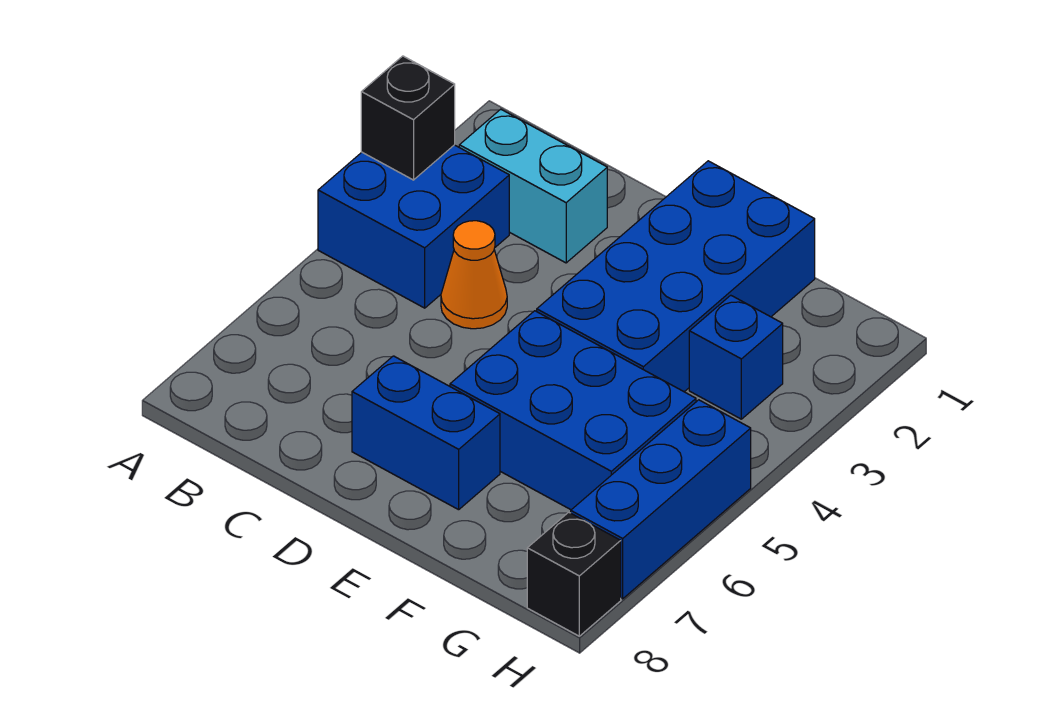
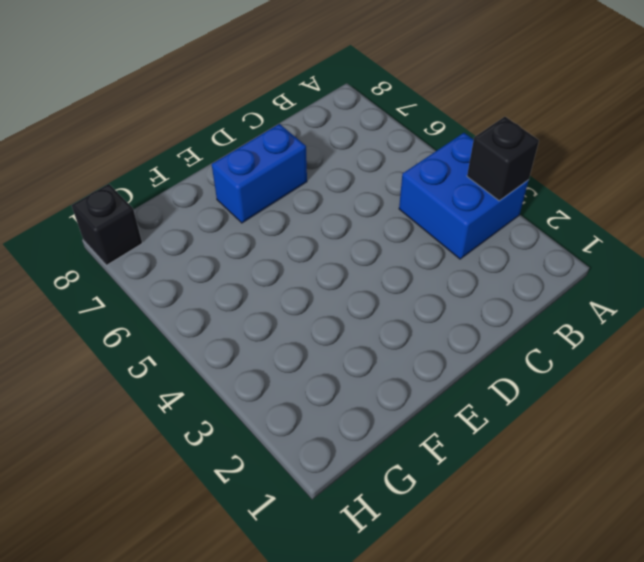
none -> cyan 1x2 brick [459,109,607,263]
none -> orange 1x1 cone [441,221,507,329]

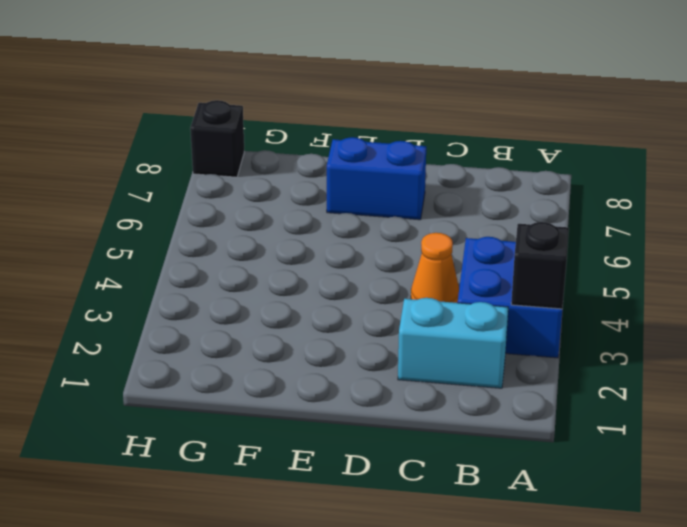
none -> blue 2x4 brick [537,161,815,392]
none -> blue 2x3 brick [450,311,696,510]

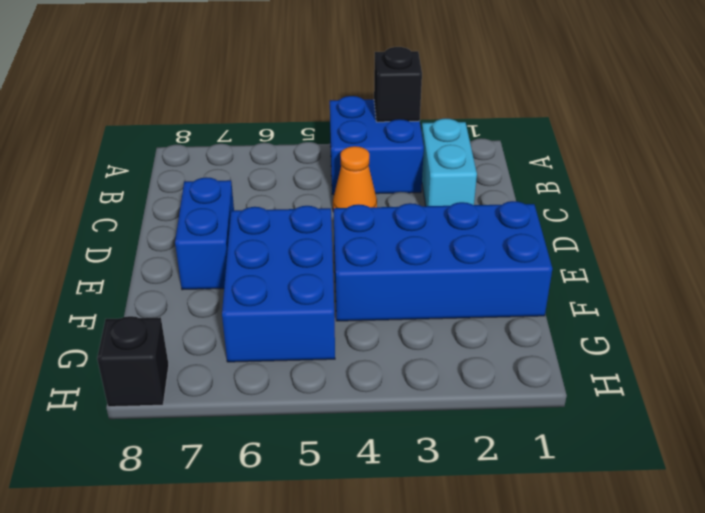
none -> blue 1x1 brick [689,295,783,419]
none -> blue 1x3 brick [571,400,751,599]

